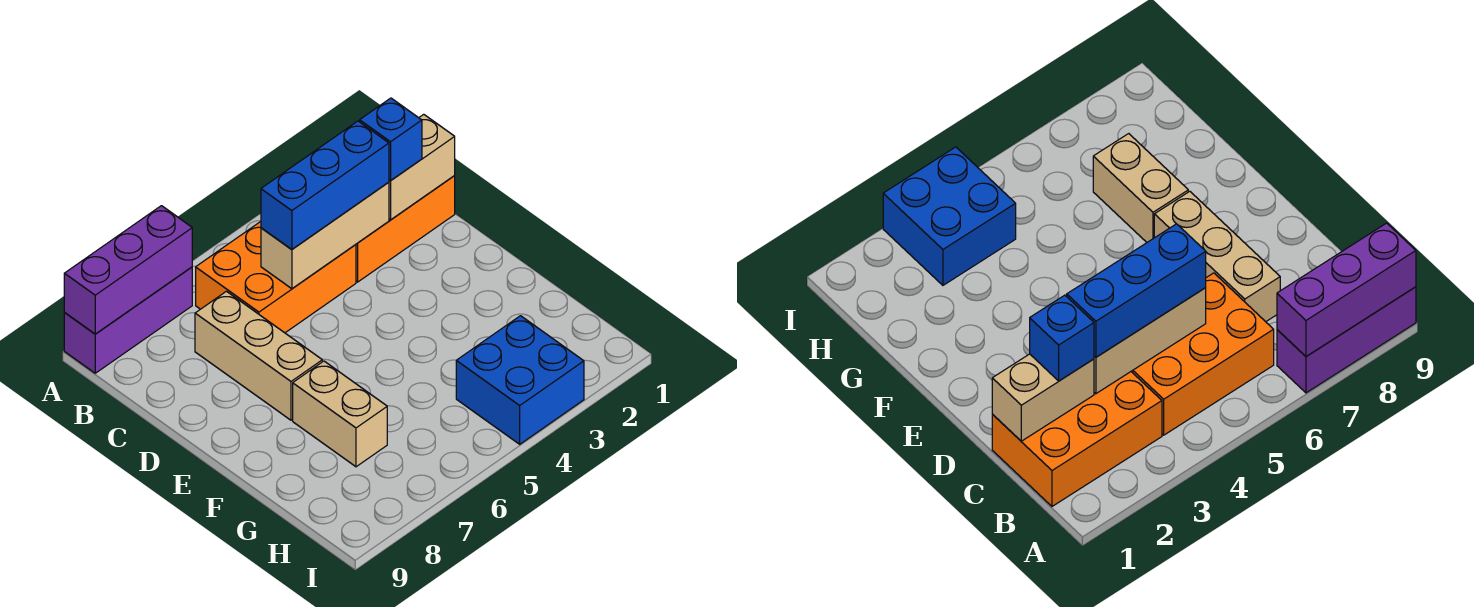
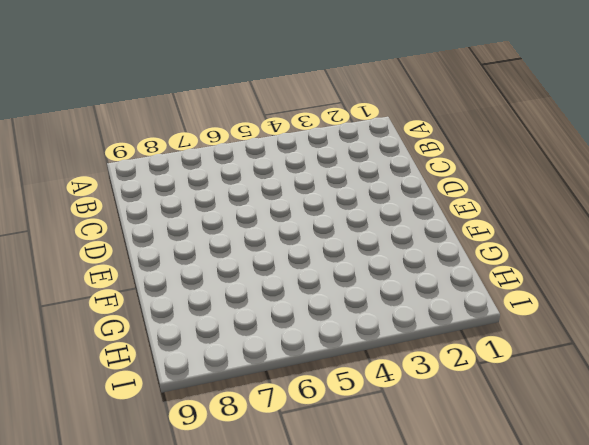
none -> purple 1x3 brick [64,267,192,373]
none -> orange 2x3 brick [356,176,455,282]

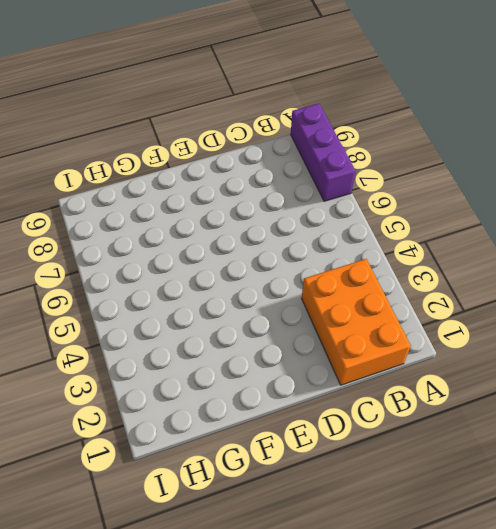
none -> orange 2x3 brick [196,222,356,333]
none -> tan 1x3 brick [195,291,322,420]

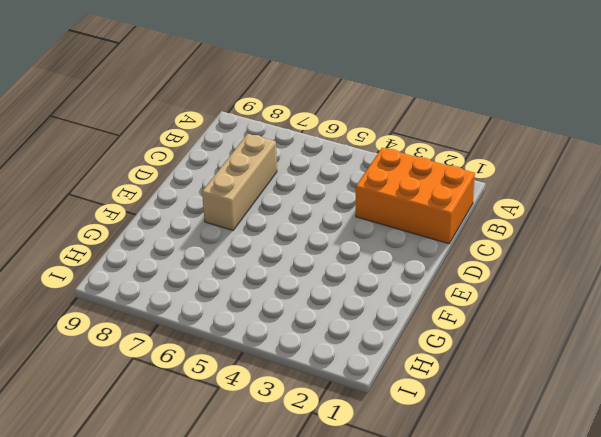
none -> purple 1x3 brick [64,267,192,373]
none -> orange 2x3 brick [196,222,356,333]

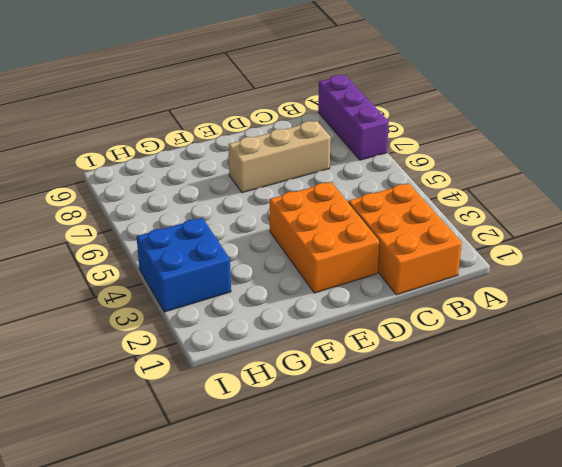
orange 2x3 brick [270,182,379,293] -> orange 2x3 brick moved to [196,222,356,333]
none -> tan 1x2 brick [293,361,387,467]
none -> purple 1x3 brick [64,206,192,334]

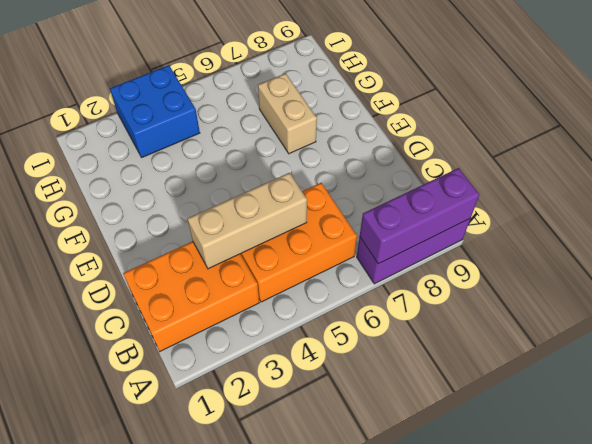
none -> tan 1x3 brick [195,291,322,420]
none -> tan 1x2 brick [389,114,455,220]

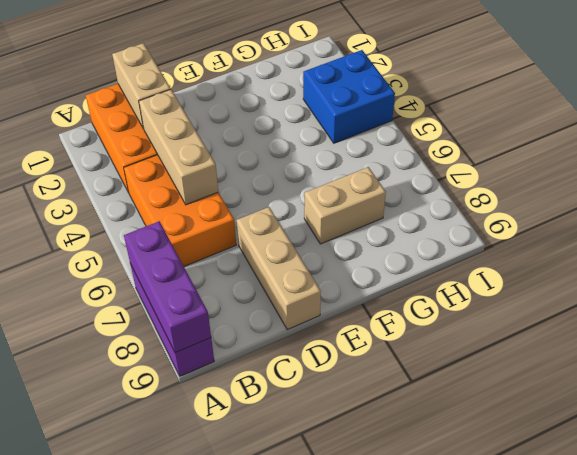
tan 1x3 brick [237,207,321,330] -> tan 1x3 brick turned to [195,291,322,420]
none -> blue 1x1 brick [360,98,422,181]
none -> blue 1x3 brick [261,121,389,249]

